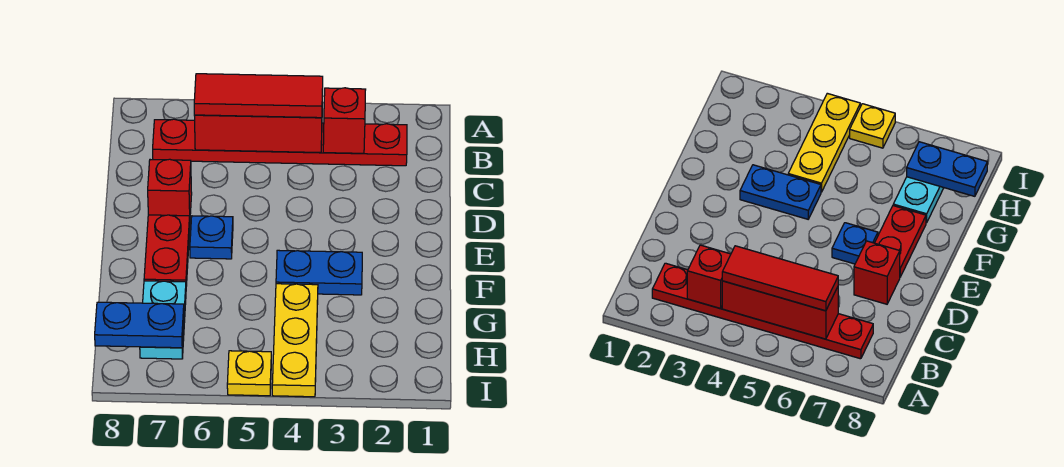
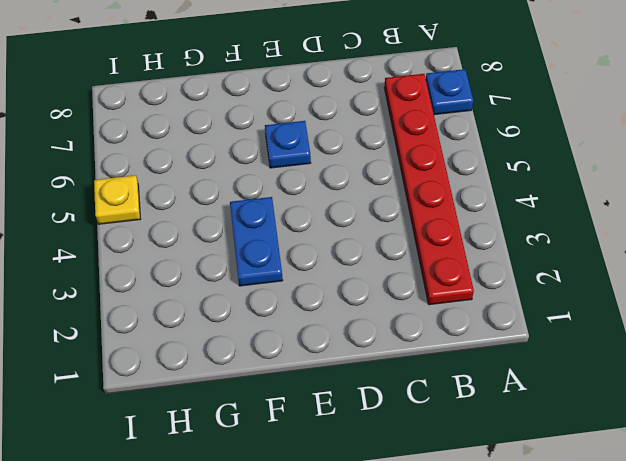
blue 1x1 plate [426,69,473,115] -> none
none -> red 1x1 brick [148,159,192,216]
none -> red 1x2 plate [144,215,190,286]
none -> yellow 1x3 plate [272,284,318,397]

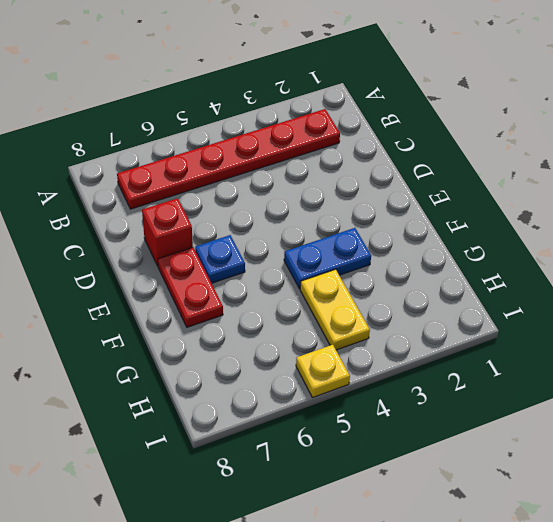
yellow 1x2 plate [300,269,370,350] -> yellow 1x3 plate [272,284,318,397]
none -> cyan 1x2 plate [140,281,186,359]
none -> red 1x1 brick [323,88,366,153]
none -> red 1x3 brick [194,94,323,153]

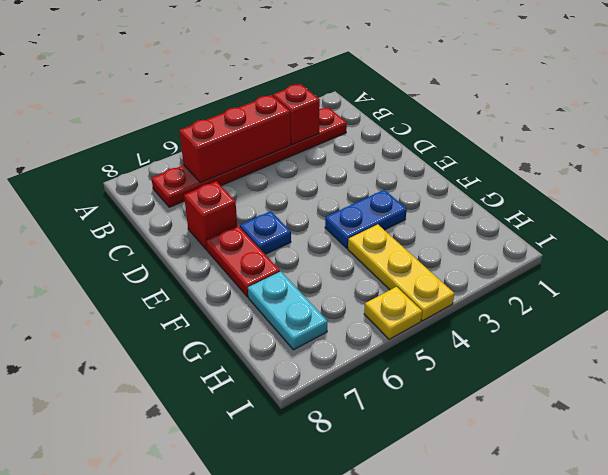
none -> blue 1x2 plate [95,302,184,348]
none -> red 1x3 tile [194,74,323,118]

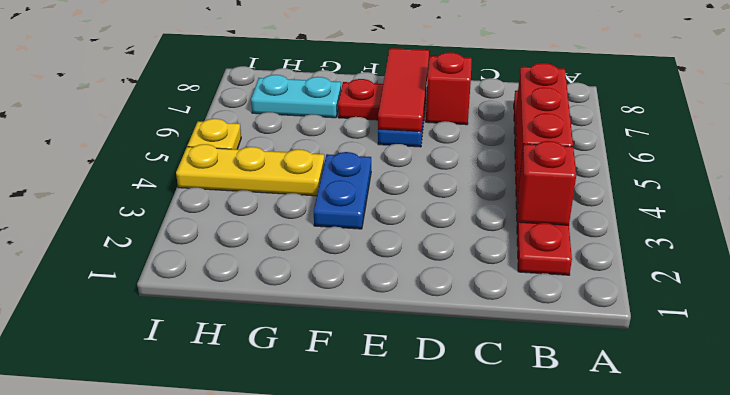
red 1x3 tile [378,48,429,132] -> red 1x3 tile moved to [194,74,323,118]
none -> blue 1x2 plate [95,302,184,348]

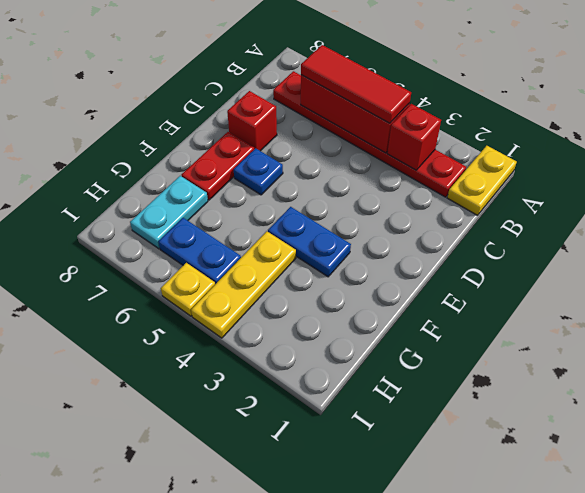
yellow 1x2 plate [447,146,517,215] -> none
blue 1x2 plate [158,218,241,284] -> blue 1x2 plate moved to [95,302,184,348]

